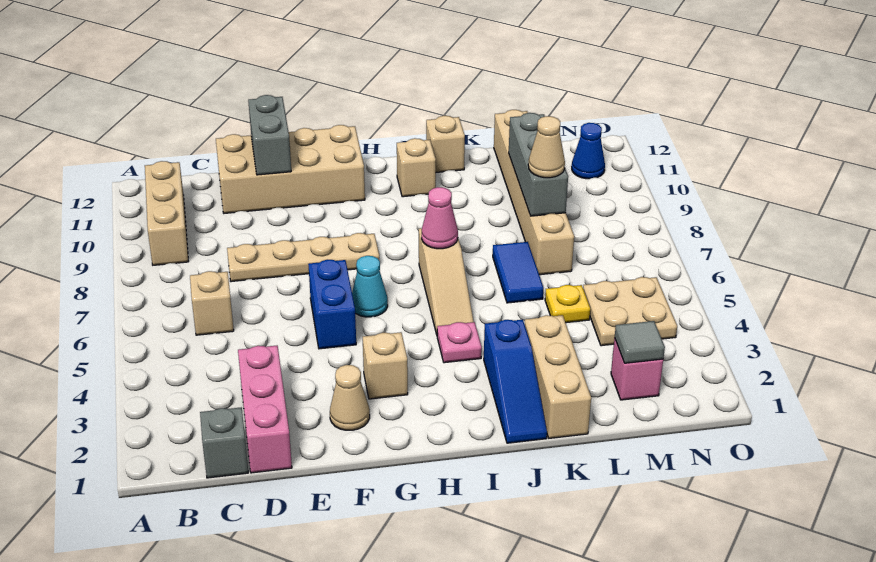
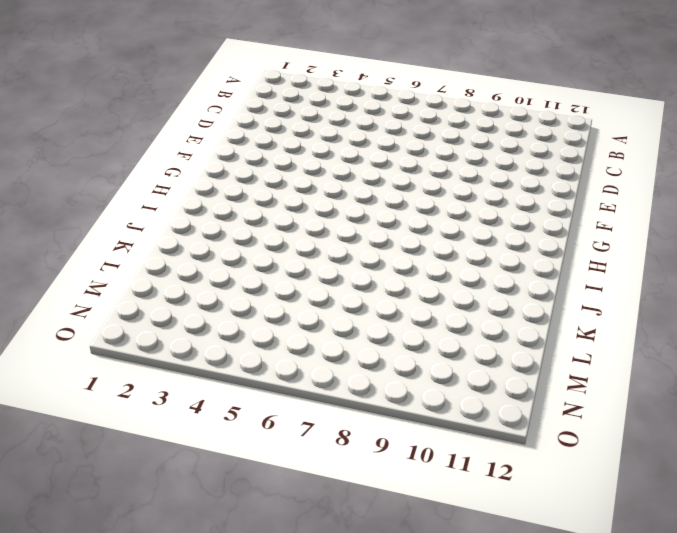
none -> tan 1x3 brick [145,161,189,265]
none -> grey 1x1 brick [200,407,248,478]
none -> tan 1x1 brick [190,271,234,335]

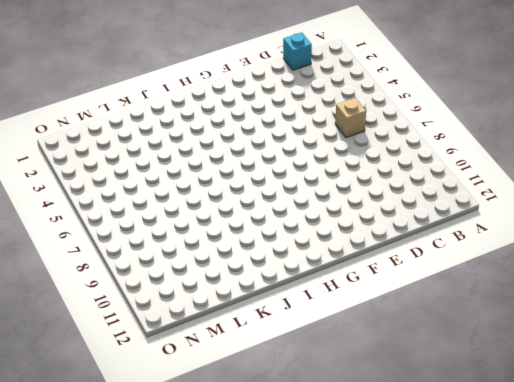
cyan 1x1 brick [283,32,312,70] -> grey 1x1 brick [200,407,248,478]
none -> tan 1x3 brick [145,161,189,265]
none -> pink 1x3 brick [238,346,292,473]
none -> tan 1x4 plate [227,233,379,282]

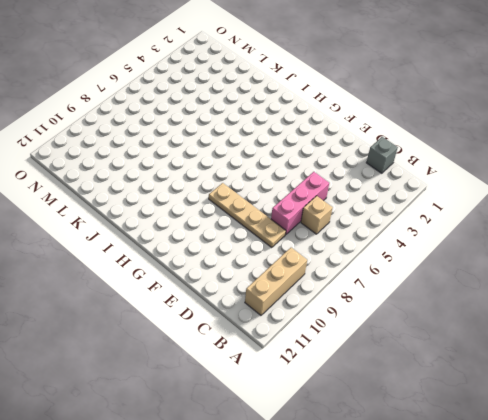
pink 1x3 brick [271,172,329,234] -> pink 1x3 brick moved to [238,346,292,473]
none -> tan 2x4 brick [216,125,365,213]
none -> tan 1x1 cone [330,365,370,430]
none -> blue 1x2 brick [308,260,356,349]

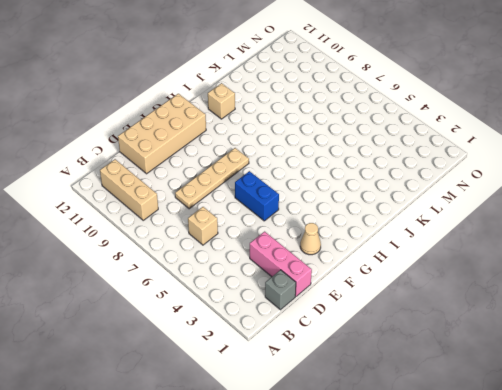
none -> tan 1x1 brick [363,332,408,399]
none -> cyan 1x1 cone [352,256,388,317]
none -> pink 1x1 plate [437,322,482,363]

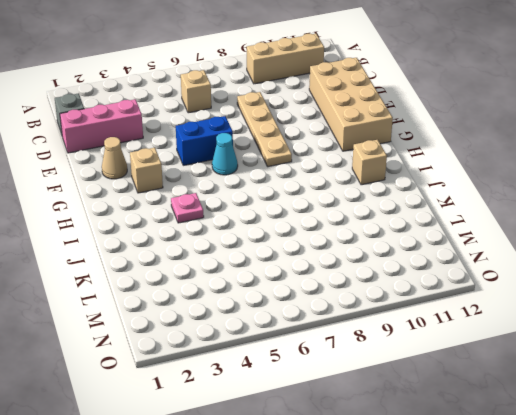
none -> tan 1x3 slope [419,228,473,335]
none -> blue 1x3 slope [484,320,547,443]
none -> tan 1x1 brick [426,116,465,172]

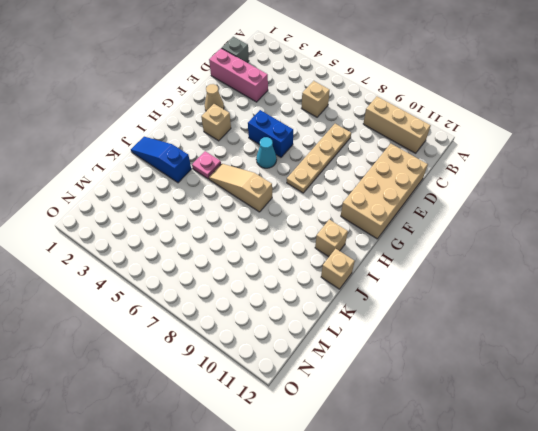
none -> tan 1x3 brick [525,315,591,438]
none -> blue 1x2 tile [493,242,543,303]
none -> yellow 1x1 plate [545,285,590,323]

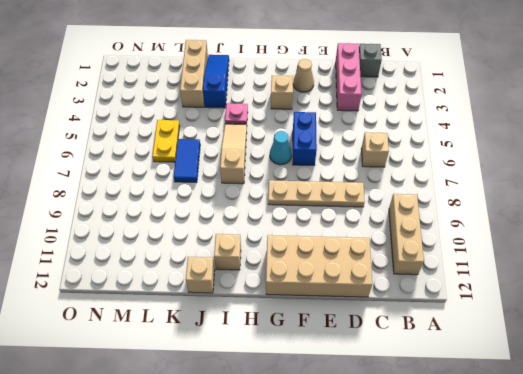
yellow 1x2 plate [152,120,180,162] -> yellow 1x1 plate [545,285,590,323]
none -> tan 1x6 brick [494,110,574,275]
none -> pink 1x1 brick [611,338,663,400]
none -> tan 2x2 plate [583,277,677,346]

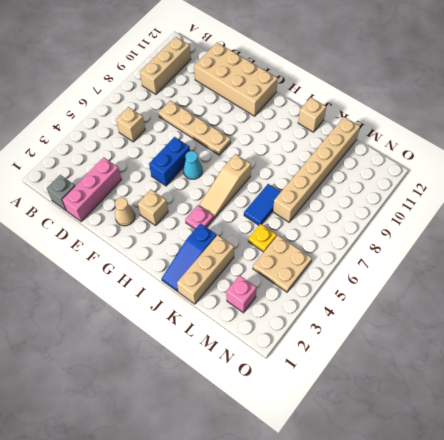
none -> tan 1x1 brick [397,138,436,197]
none -> blue 1x1 cone [572,123,605,179]
none -> grey 1x2 brick [248,95,291,175]

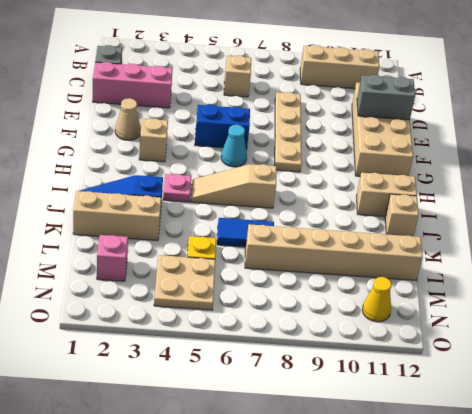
tan 1x2 brick [357,173,417,217] -> tan 1x1 brick [397,138,436,197]
yellow 1x1 cone [362,277,392,322] -> blue 1x1 cone [572,123,605,179]
none -> pink 1x1 cone [422,187,458,249]
none -> grey 1x3 brick [509,113,568,216]
none -> grey 1x1 tile [615,321,665,363]

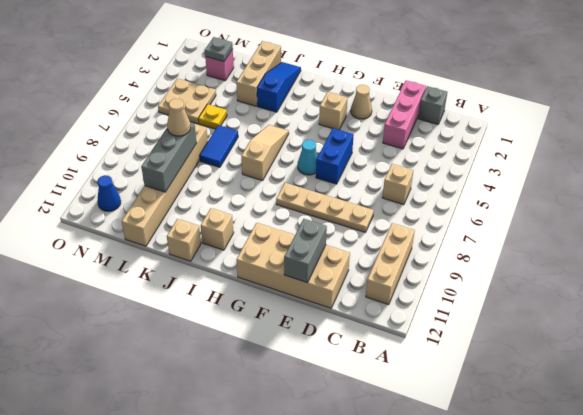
grey 1x1 plate [205,37,233,61] -> grey 1x1 tile [615,321,665,363]
none -> pink 1x1 plate [437,322,482,363]
none -> pink 1x1 cone [422,187,458,249]

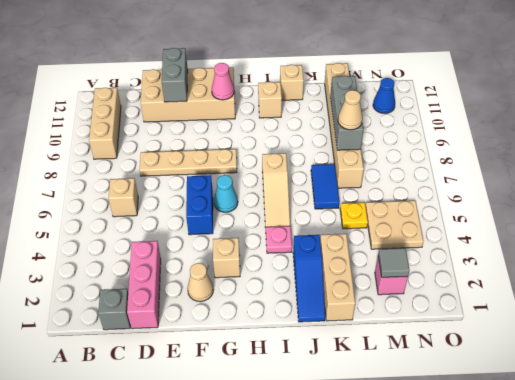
pink 1x1 cone [212,63,234,100] -> pink 1x1 cone moved to [422,187,458,249]

